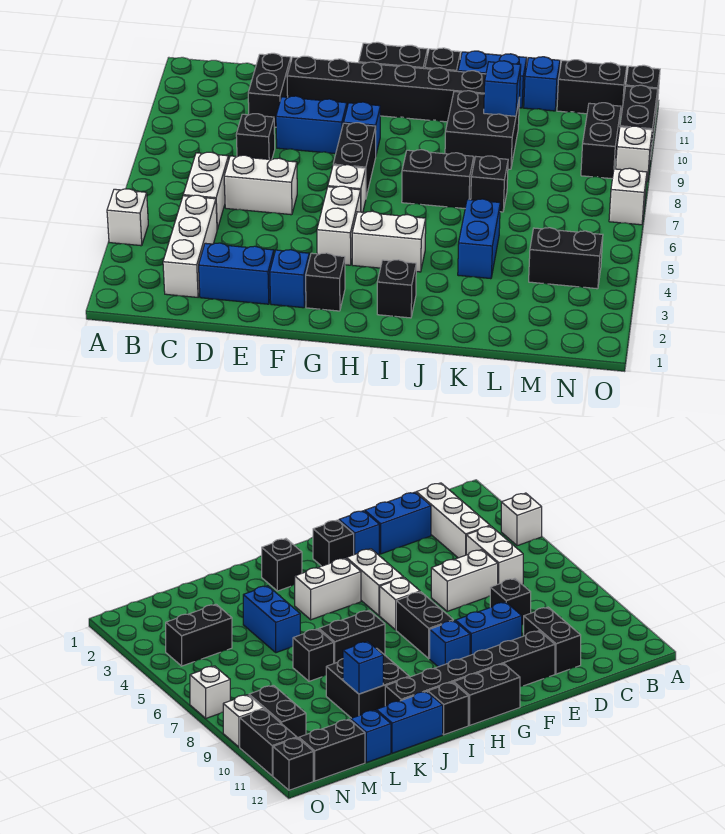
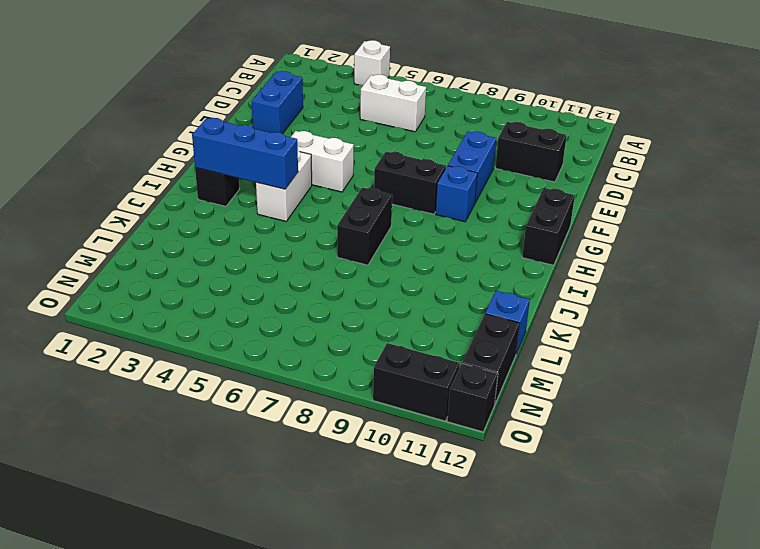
blue 1x3 brick [192,118,298,189] -> none
none -> white 1x3 brick [163,195,217,297]
none -> white 1x2 brick [224,155,297,215]
none -> black 1x1 brick [236,114,275,160]
none -> black 1x6 brick [287,56,486,122]

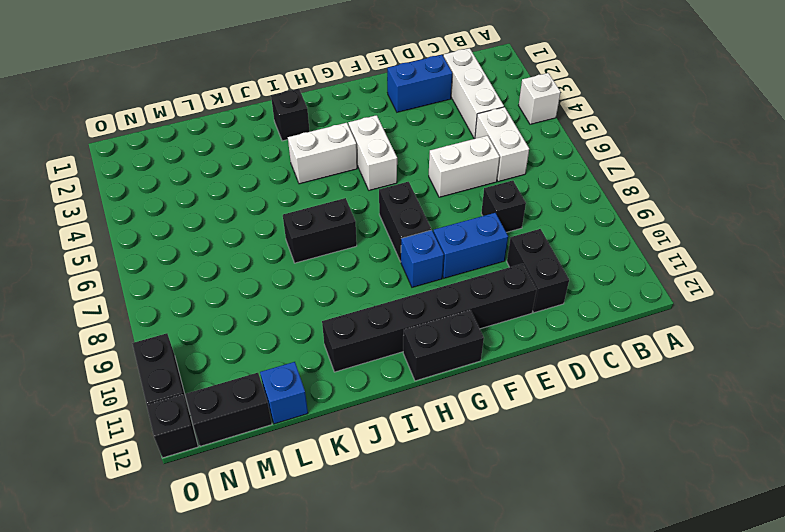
none -> blue 1x1 brick [270,250,309,308]
none -> black 1x1 brick [306,253,345,311]
none -> white 1x1 brick [328,165,366,212]
none -> black 1x1 brick [425,48,460,71]

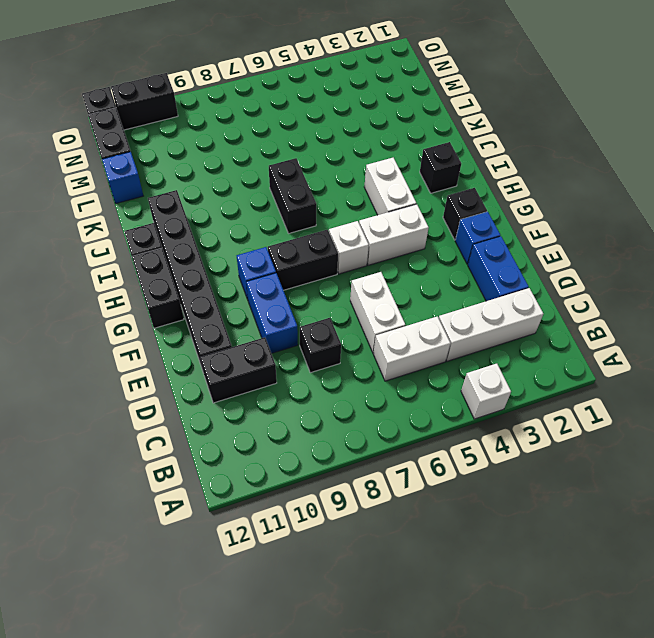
none -> black 2x2 brick [445,91,519,169]
none -> blue 1x2 brick [458,51,527,108]
none -> blue 1x2 brick [458,199,500,279]
none -> black 1x1 brick [471,156,508,212]

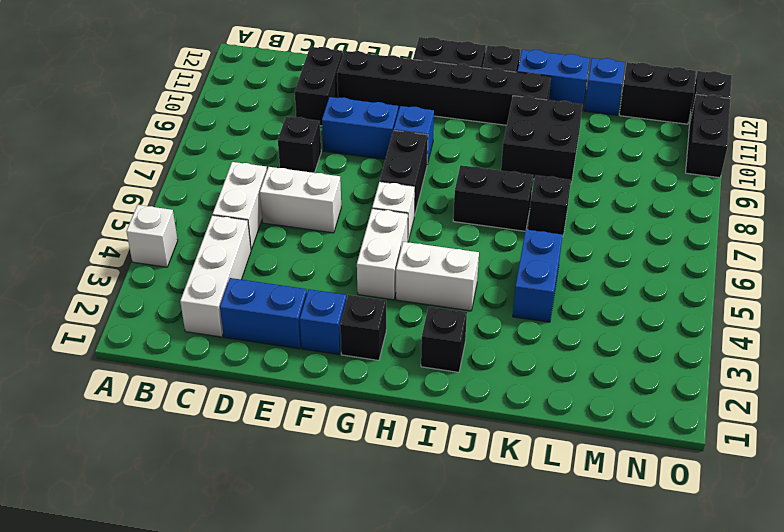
none -> black 1x2 brick [529,228,603,289]
none -> black 1x2 brick [581,103,621,179]
none -> white 1x1 brick [609,168,647,225]
none -> white 1x1 brick [616,126,652,182]

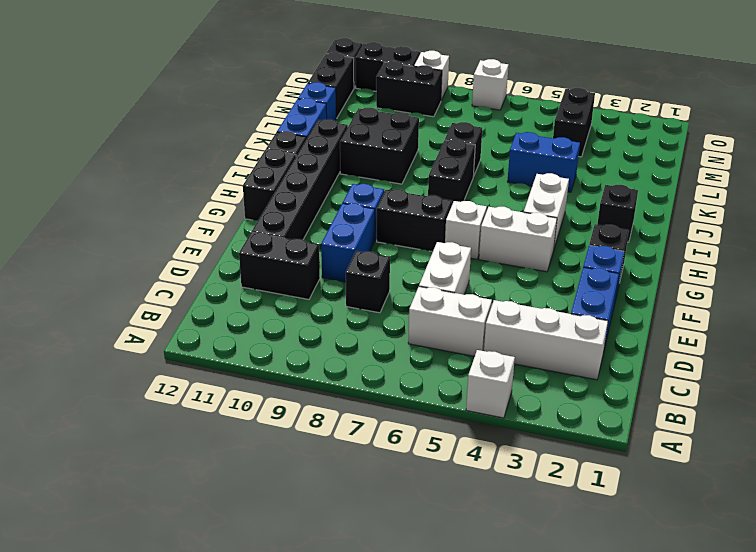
none -> blue 1x1 brick [484,61,521,116]

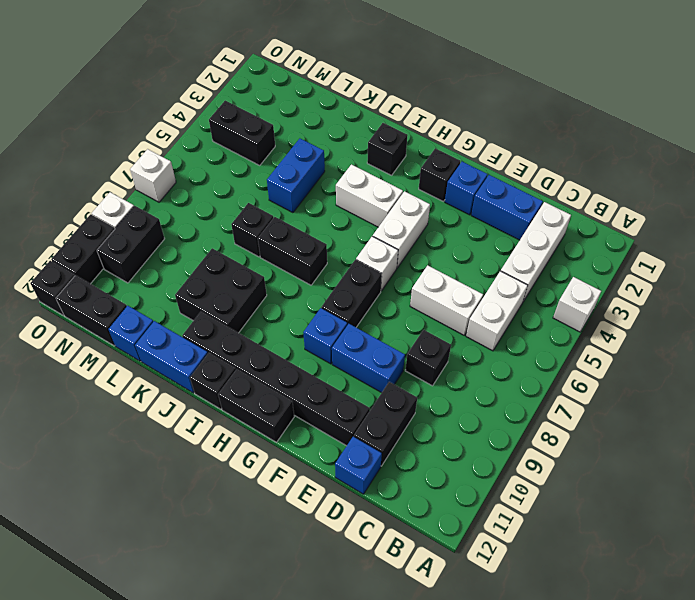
blue 1x1 brick [335,437,382,494] -> blue 1x1 brick moved to [484,61,521,116]

